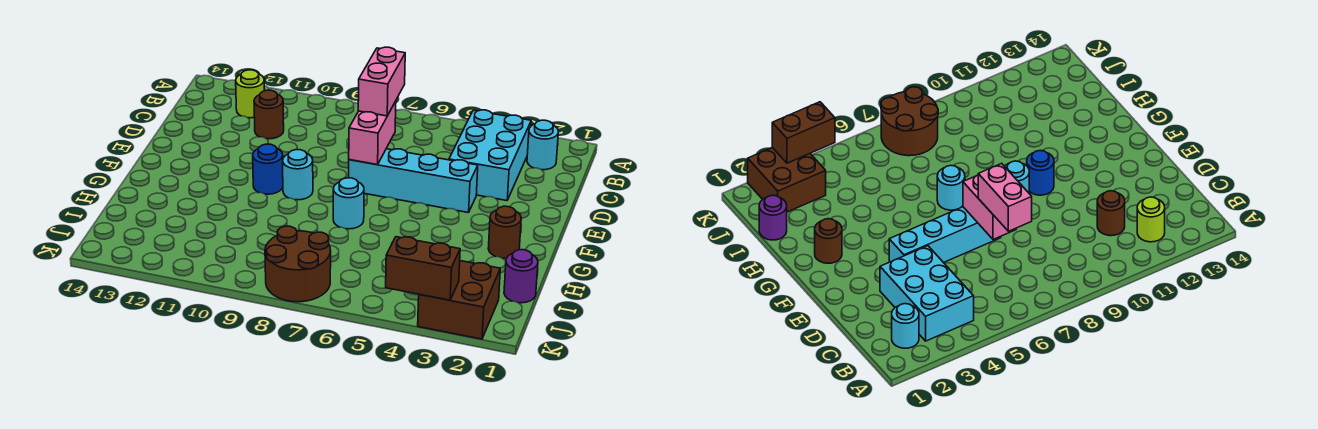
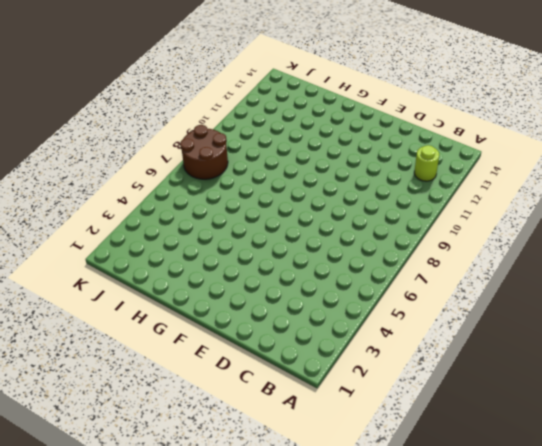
none -> cyan 1x1 round brick [527,120,558,170]
none -> cyan 2x3 brick [449,110,531,201]
none -> brown 1x1 round brick [254,90,284,139]

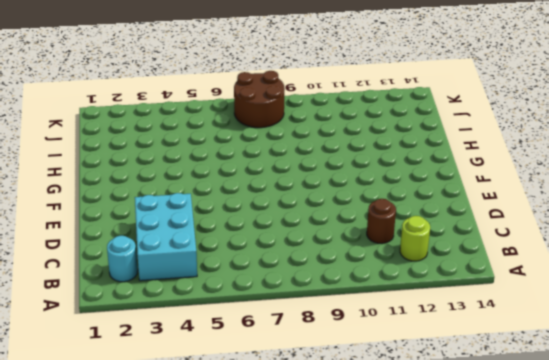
none -> cyan 1x4 brick [349,149,478,213]
none -> cyan 1x1 round brick [283,150,313,200]
none -> blue 1x1 round brick [253,144,283,194]

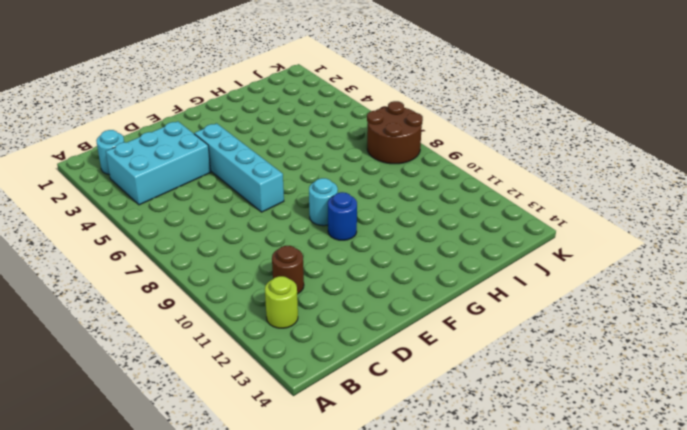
none -> brown 1x1 round brick [488,206,521,258]
none -> cyan 1x1 round brick [333,178,364,229]
none -> purple 1x1 round brick [504,250,538,303]

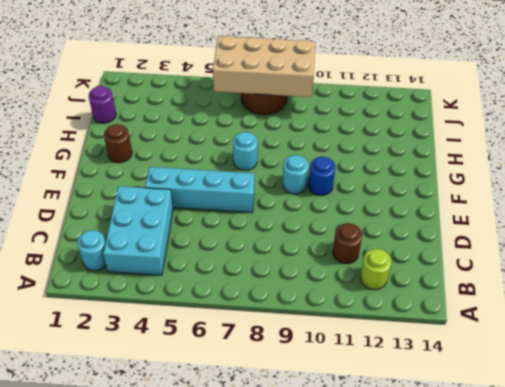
tan 2x4 brick [213,36,315,97] -> none
none -> brown 2x2 brick [418,261,500,339]
none -> pink 1x2 brick [349,101,396,165]
none -> brown 1x2 brick [386,237,460,300]

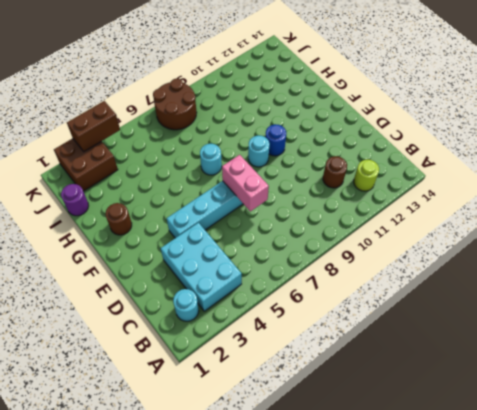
none -> pink 1x2 brick [358,47,405,116]

